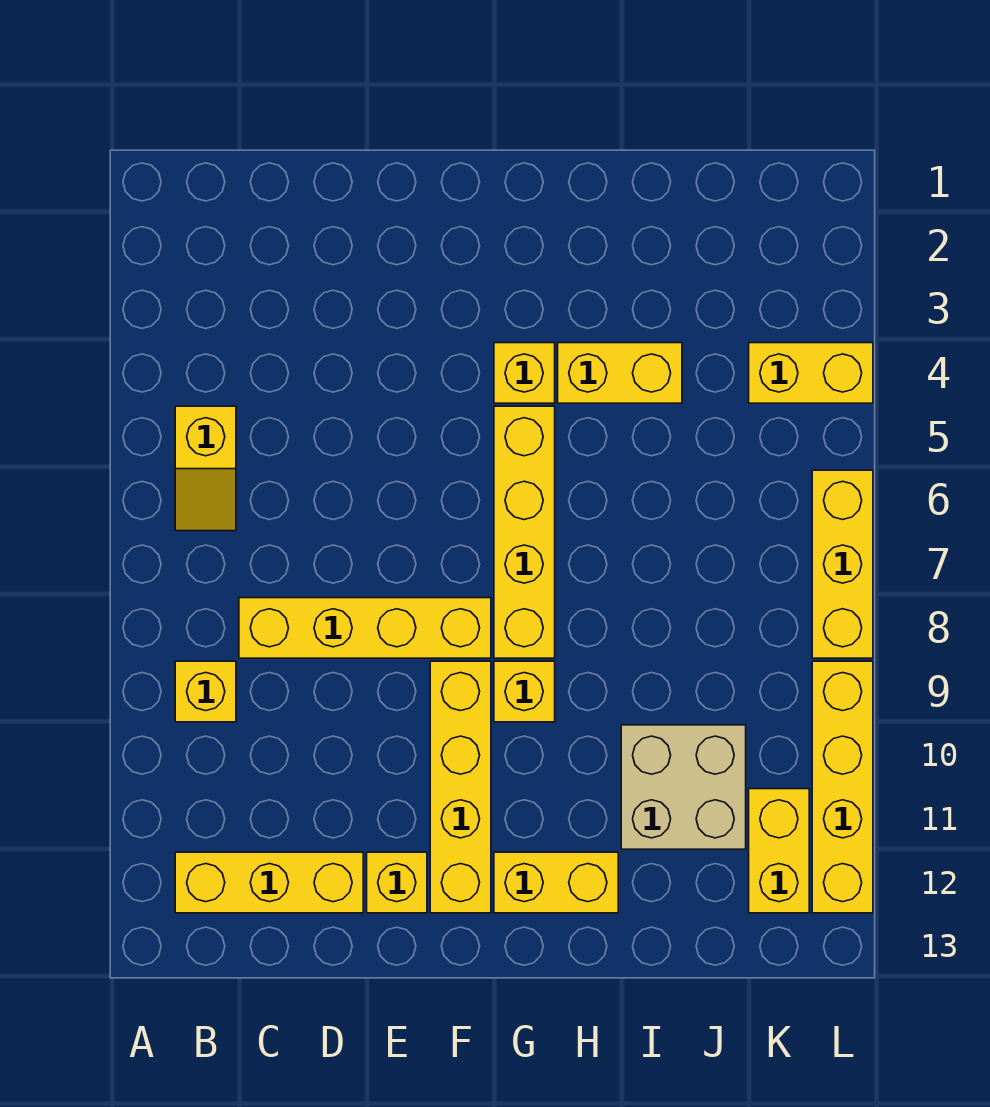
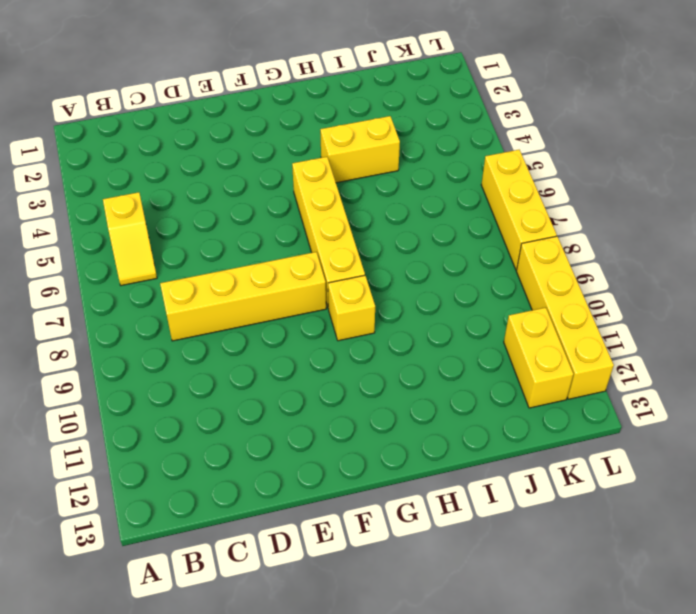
none -> yellow 1x1 brick [175,661,236,722]
none -> yellow 1x3 brick [175,852,363,913]
none -> yellow 1x1 brick [367,852,427,913]

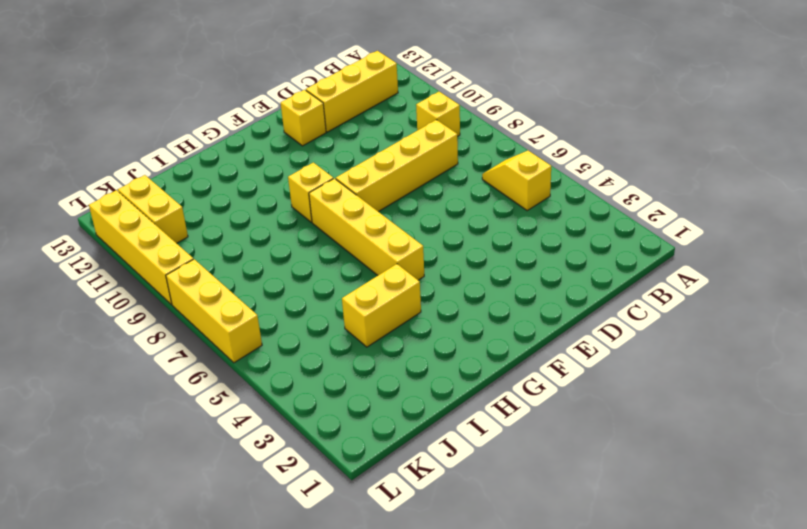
none -> yellow 1x4 brick [430,661,491,913]
none -> yellow 1x1 brick [494,343,555,403]
none -> yellow 1x2 brick [494,852,618,913]

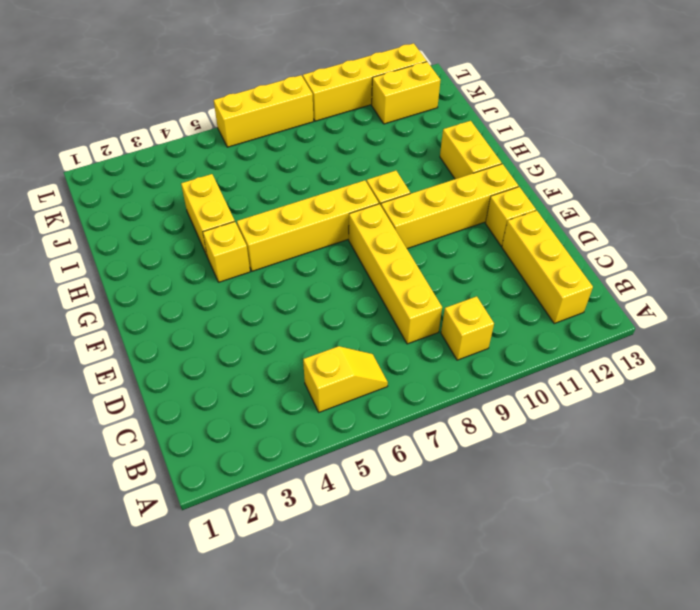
none -> tan 2x2 brick [621,725,746,849]
none -> yellow 1x2 brick [749,343,873,403]

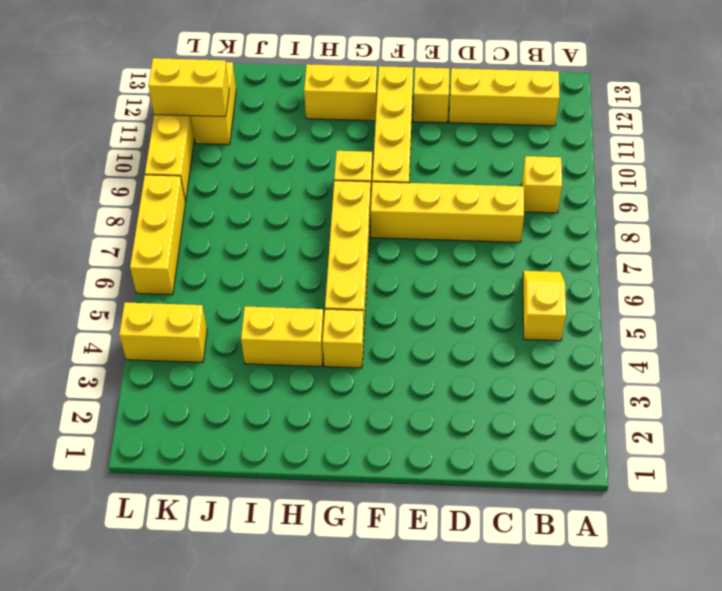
yellow 1x2 brick [148,58,229,117] -> none
none -> tan 2x2 brick [621,725,746,849]

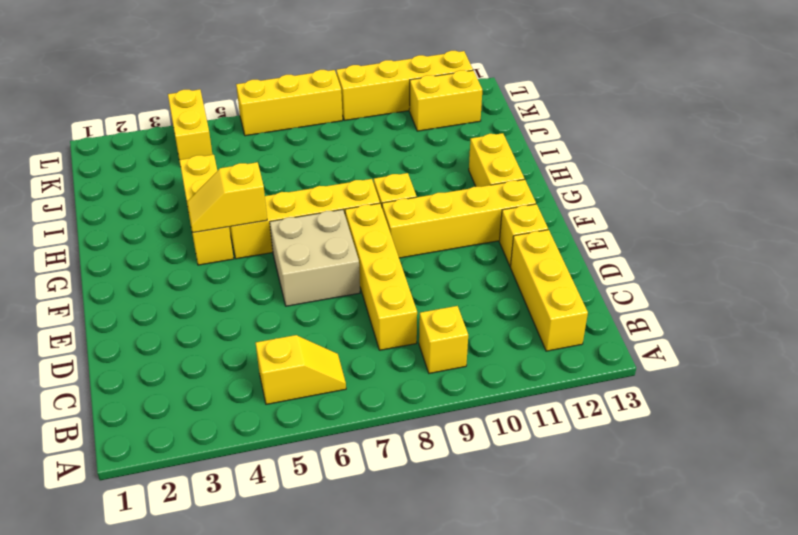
tan 2x2 brick [270,210,360,306] -> tan 2x2 brick moved to [621,725,746,849]
yellow 1x2 slope [187,162,267,233] -> none

